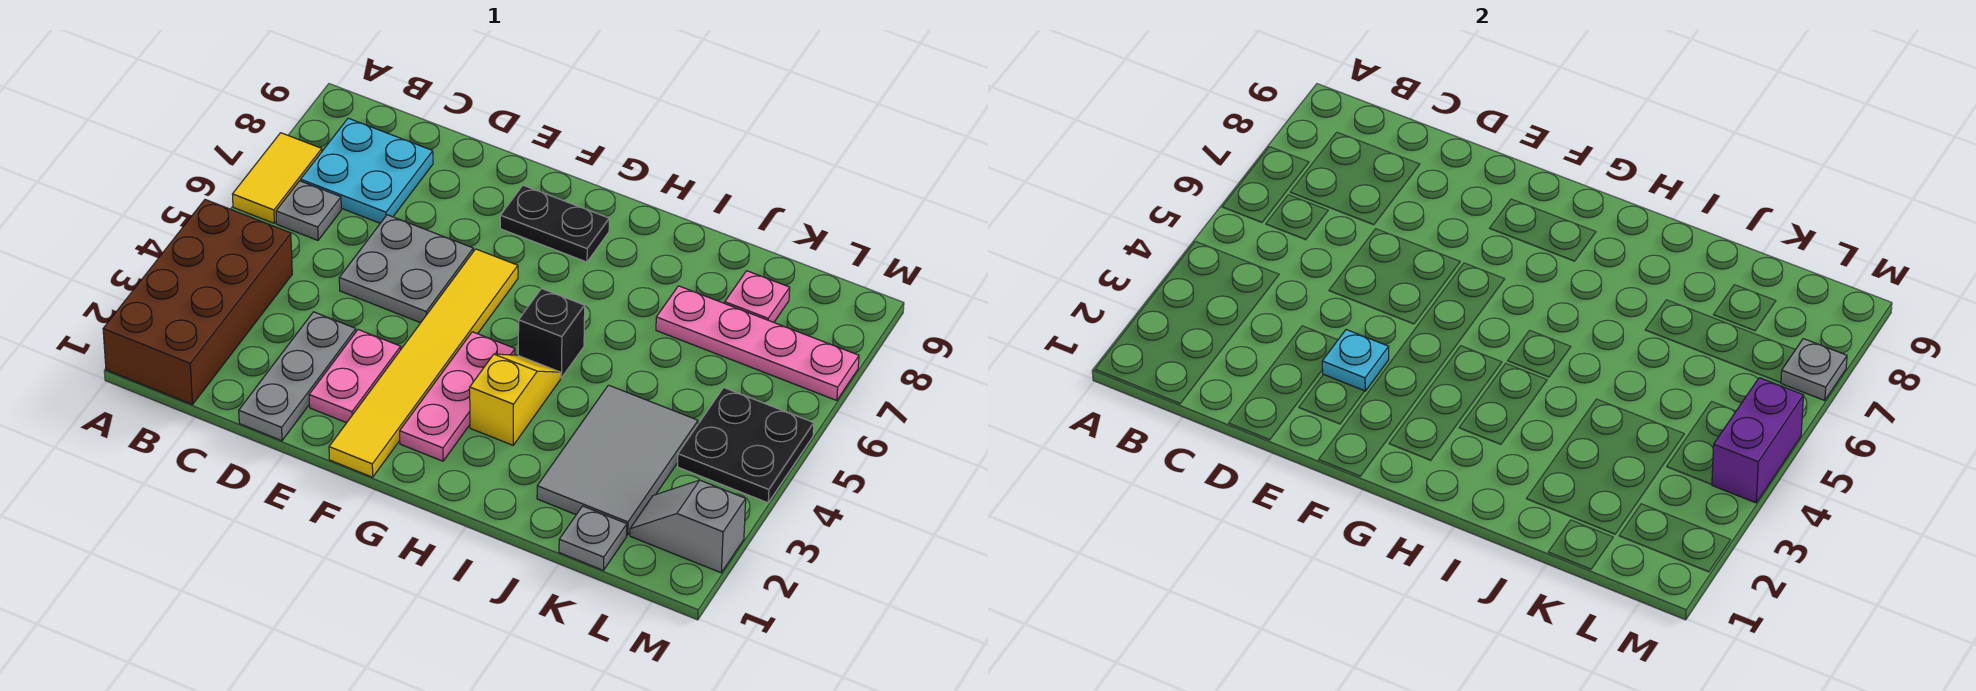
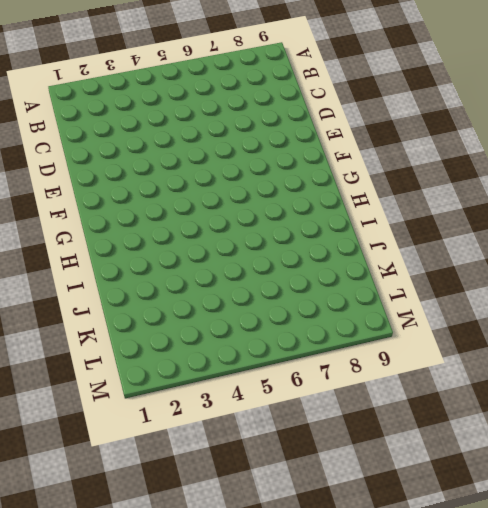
none -> brown 2x4 brick [103,200,292,404]
none -> yellow 1x2 tile [232,133,322,223]
none -> grey 1x1 plate [276,181,341,240]

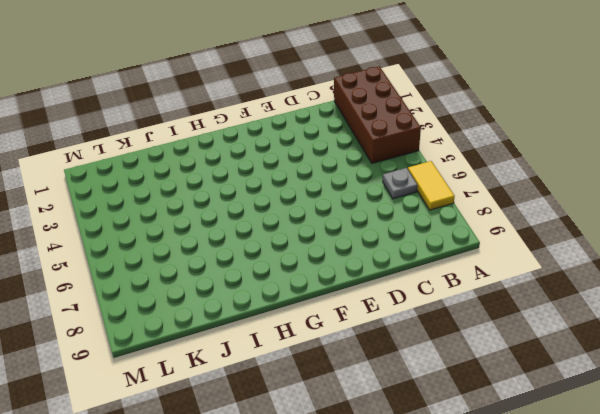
none -> cyan 2x2 plate [301,118,433,223]
none -> grey 1x3 plate [239,312,356,441]
none -> grey 2x2 plate [339,215,473,323]

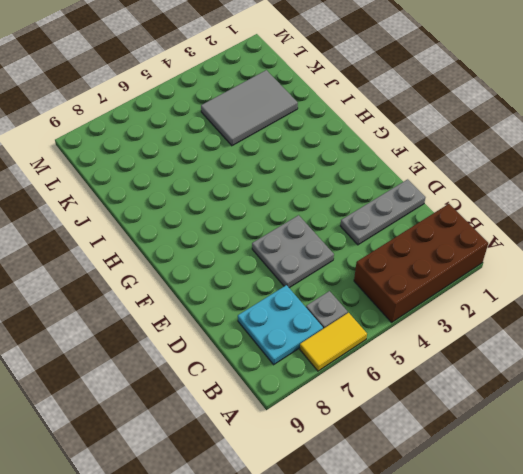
none -> pink 1x2 plate [309,330,401,423]
none -> yellow 1x6 tile [329,249,518,477]
none -> black 1x2 plate [500,185,609,262]

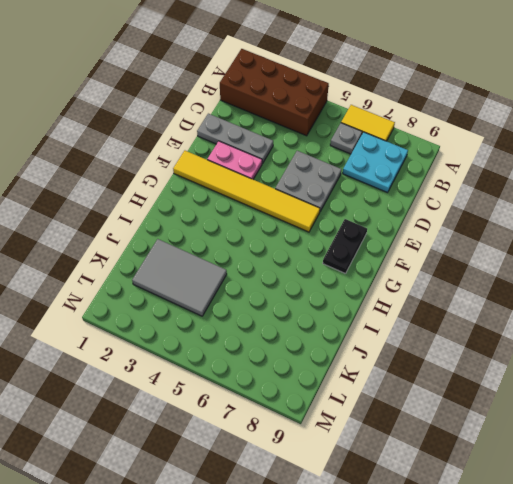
none -> pink 1x3 plate [400,332,515,461]
none -> yellow 1x2 slope [470,354,560,445]
none -> black 1x1 brick [518,289,585,378]

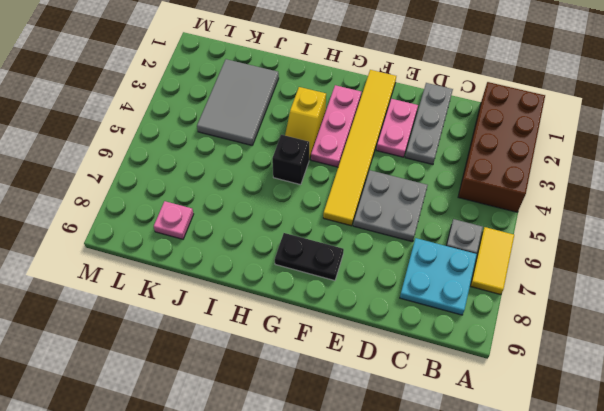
none -> pink 1x4 plate [656,286,859,401]
none -> grey 1x1 plate [559,506,627,570]
none -> grey 1x2 slope [630,480,746,573]

